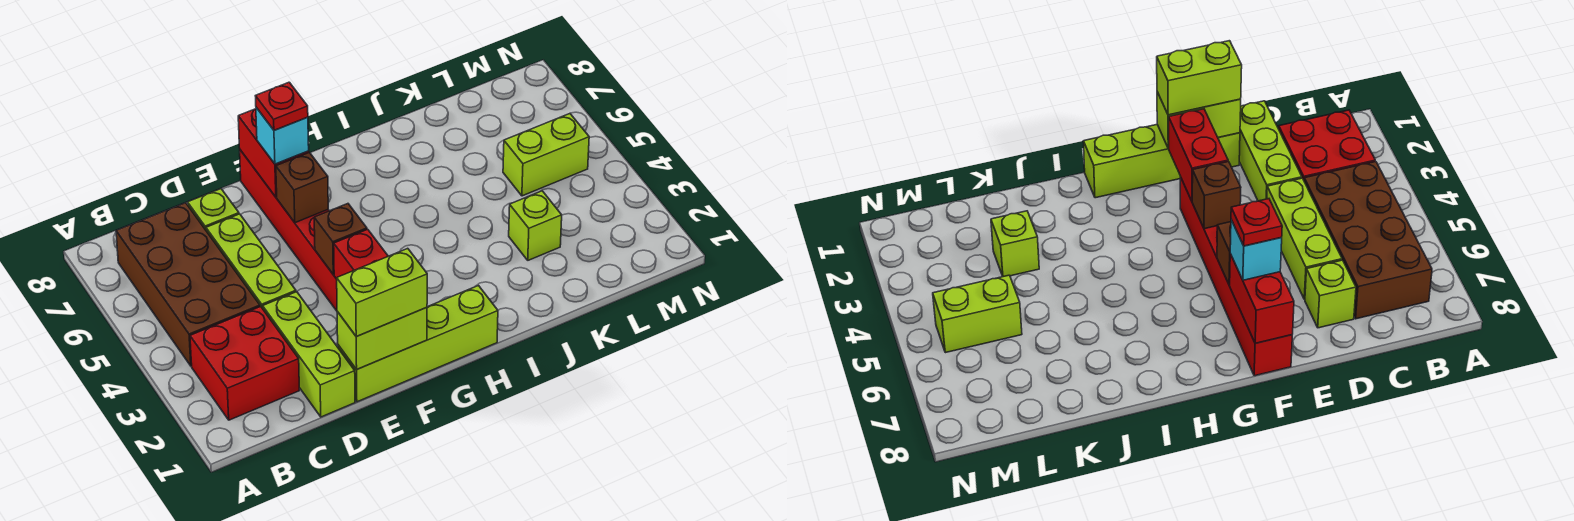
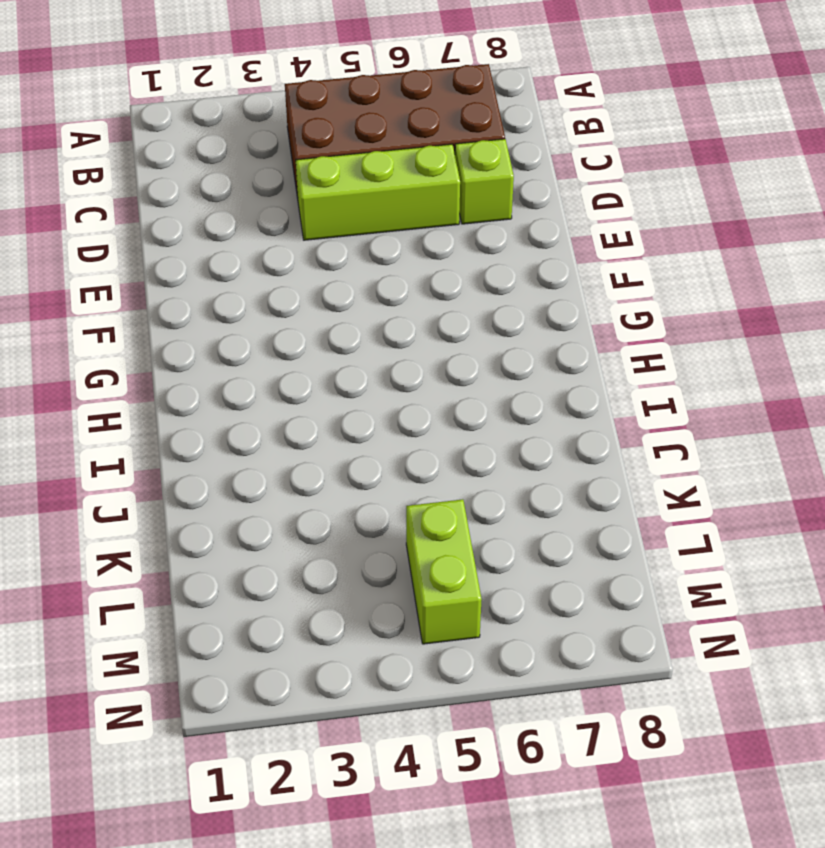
none -> red 2x2 brick [190,307,299,420]
none -> lime 1x3 brick [263,292,355,417]
none -> lime 1x4 brick [338,286,498,402]

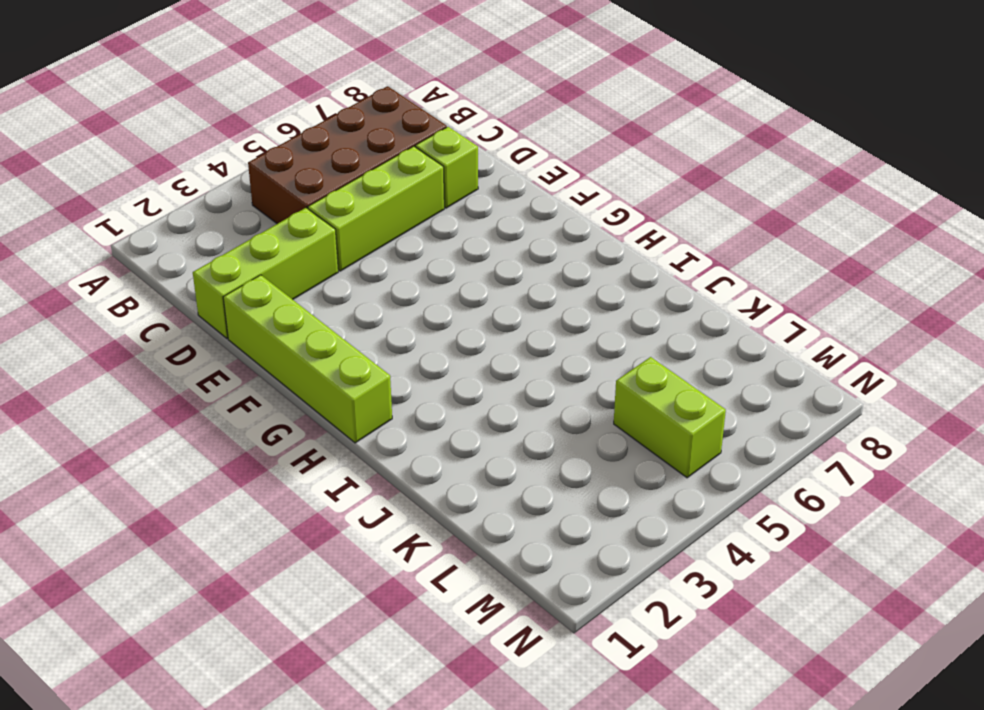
none -> red 2x2 brick [190,307,299,420]
none -> red 1x6 brick [240,150,337,311]
none -> lime 1x1 brick [509,191,562,260]

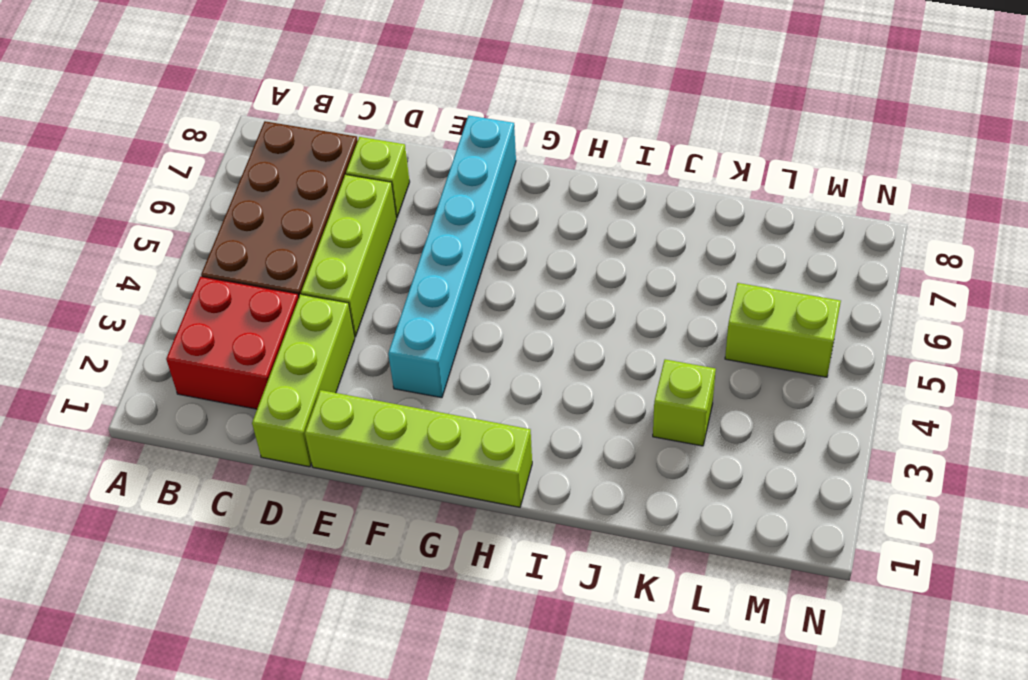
cyan 1x6 brick [388,116,516,398] -> red 1x6 brick [240,150,337,311]
none -> lime 1x2 brick [337,307,427,369]
none -> red 1x2 brick [334,229,388,279]
none -> brown 1x1 brick [314,204,367,274]

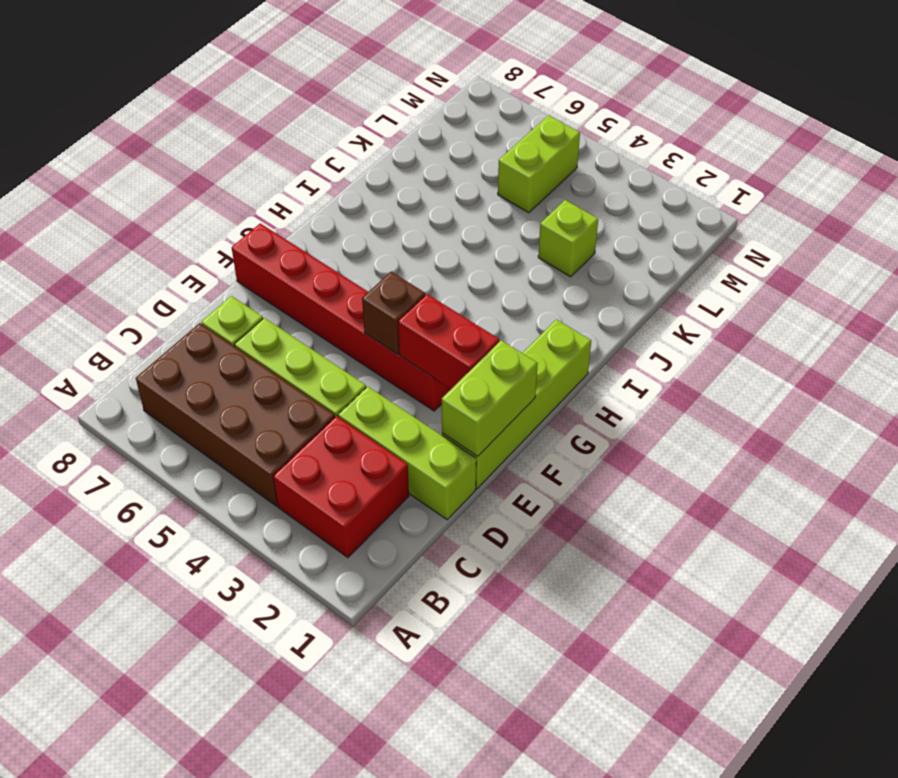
none -> brown 1x1 brick [276,152,328,223]
none -> red 1x2 brick [238,109,309,197]
none -> lime 1x2 brick [337,248,427,337]

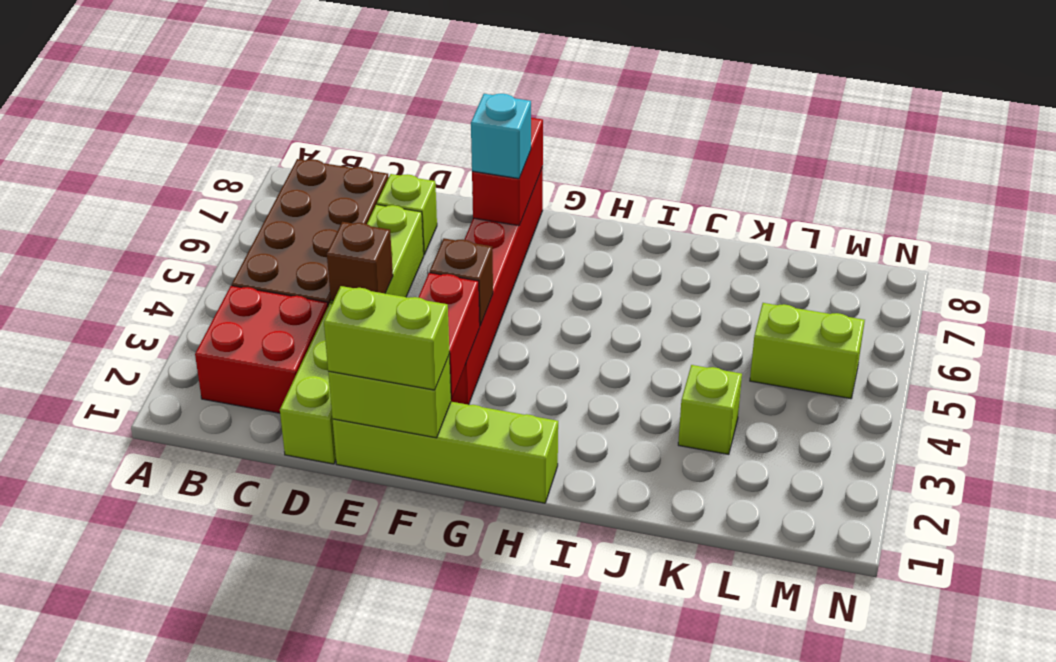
brown 1x1 brick [327,222,393,301] -> brown 1x1 brick moved to [276,152,328,223]
none -> red 1x1 plate [256,82,308,130]

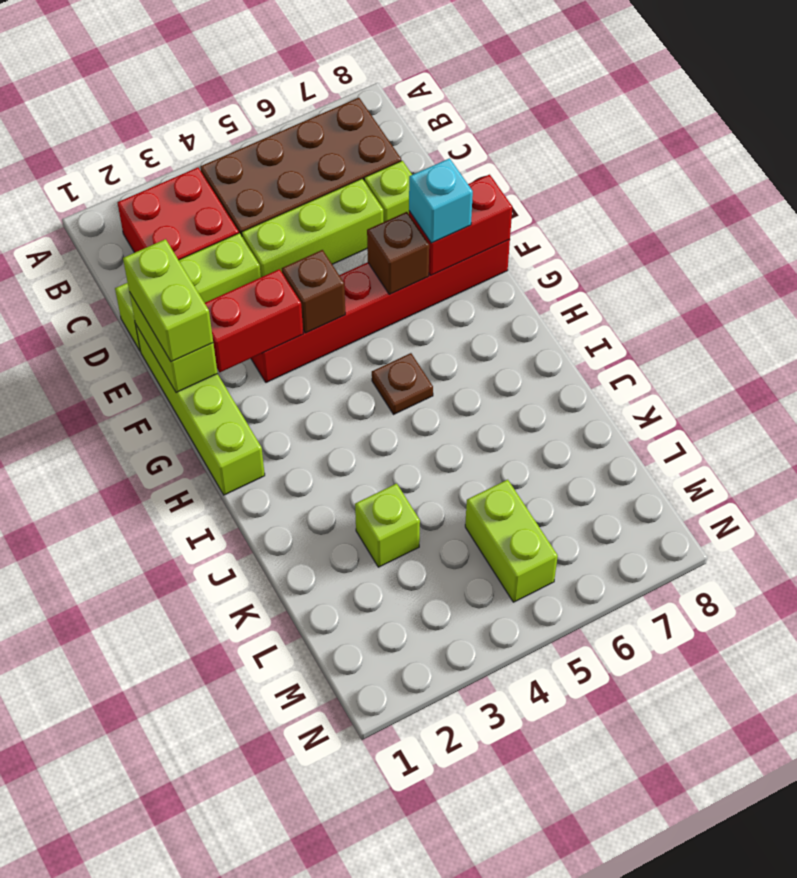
brown 1x1 plate [372,353,433,414] -> none
none -> red 1x1 plate [256,82,308,130]

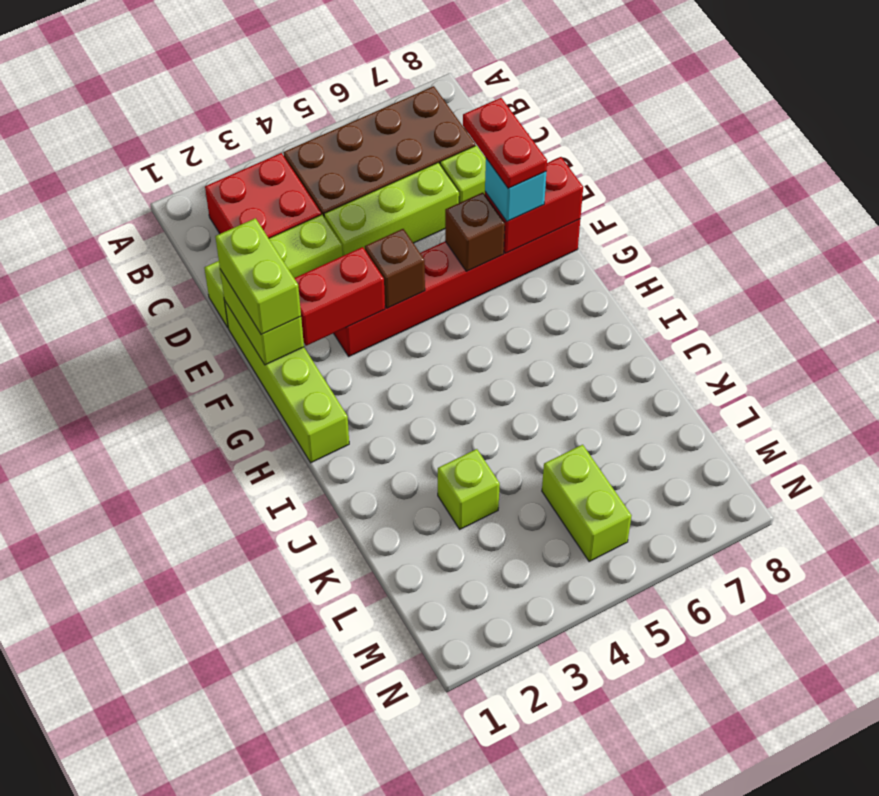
red 1x2 plate [463,98,547,189] -> red 1x1 plate [256,82,308,130]

